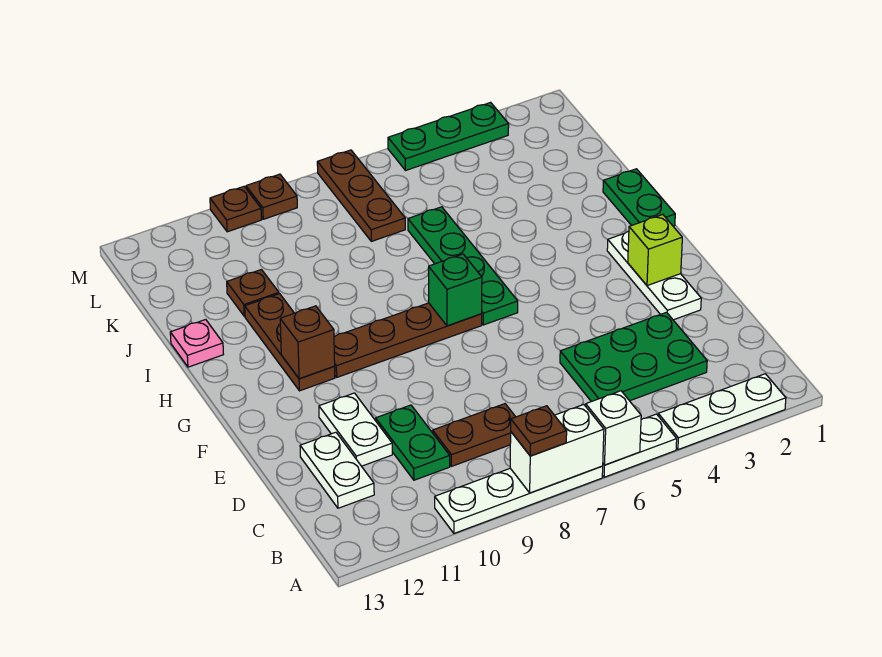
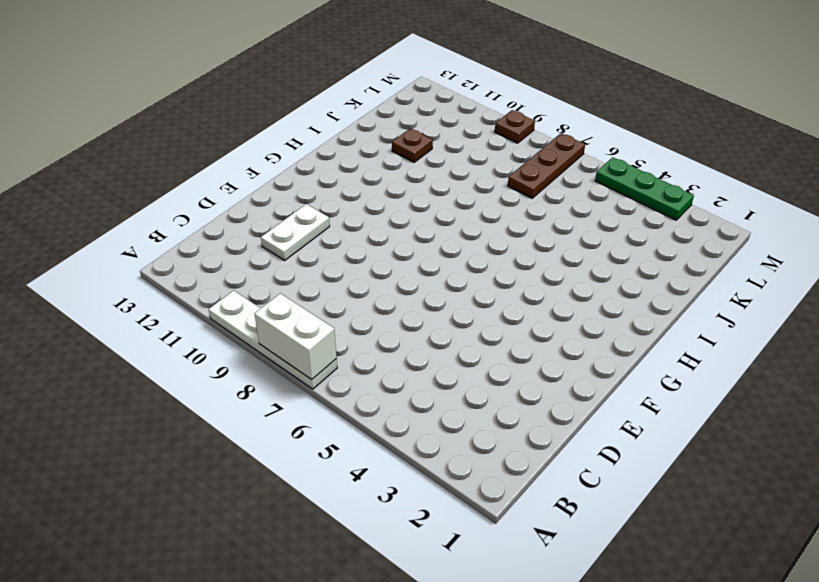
none -> white 1x3 plate [658,374,786,450]
none -> white 1x2 plate [602,414,677,477]
none -> green 2x3 plate [560,312,707,402]

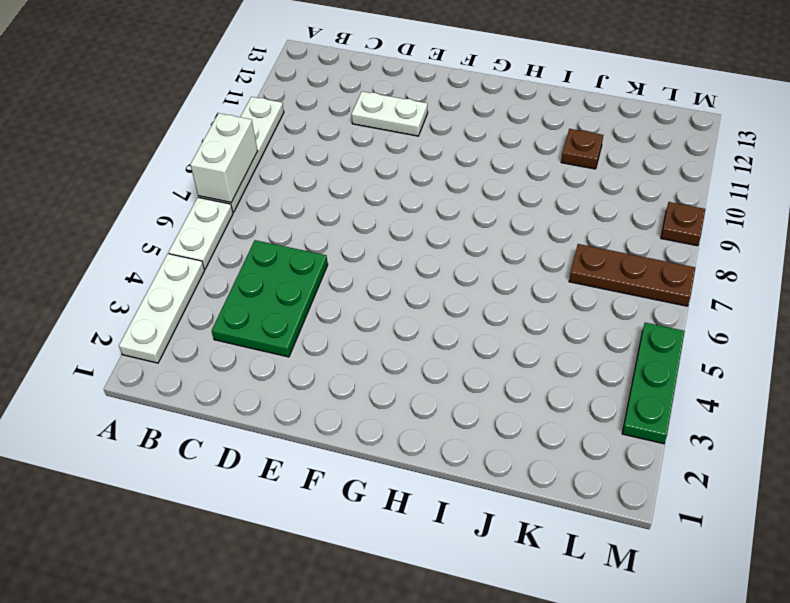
none -> brown 1x2 plate [433,404,515,466]
none -> green 1x2 plate [376,405,450,480]
none -> white 1x2 plate [300,432,374,508]

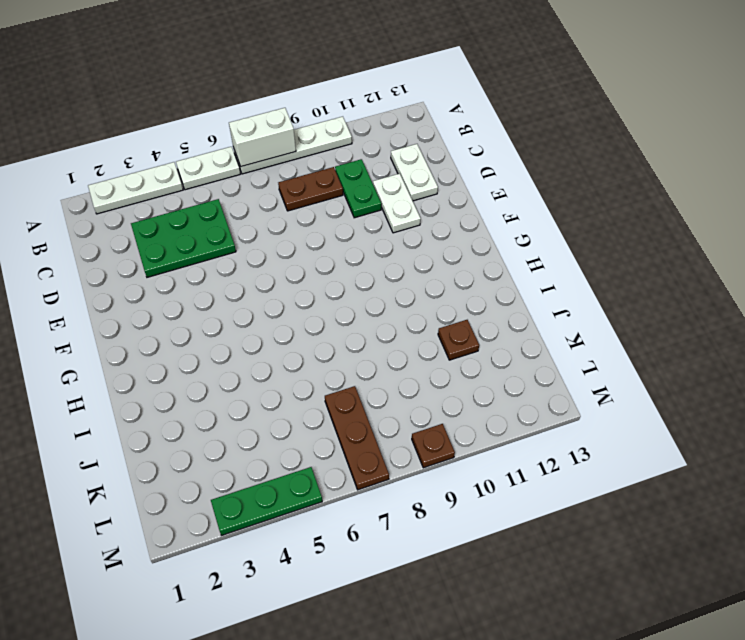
none -> white 1x3 plate [607,231,701,320]
none -> green 1x4 plate [408,207,518,325]
none -> brown 1x4 plate [334,303,482,377]

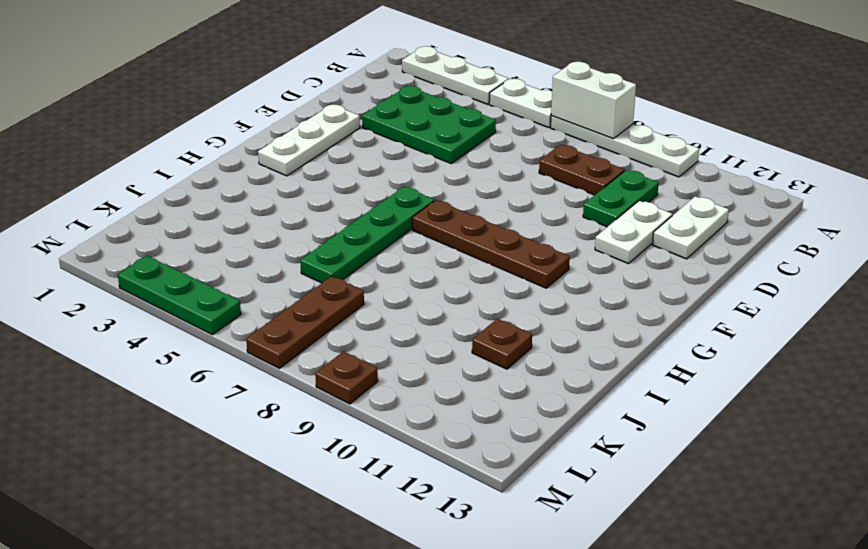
none -> brown 1x3 plate [245,294,335,391]
none -> green 1x2 plate [603,169,675,226]
none -> pink 1x1 plate [170,320,223,367]

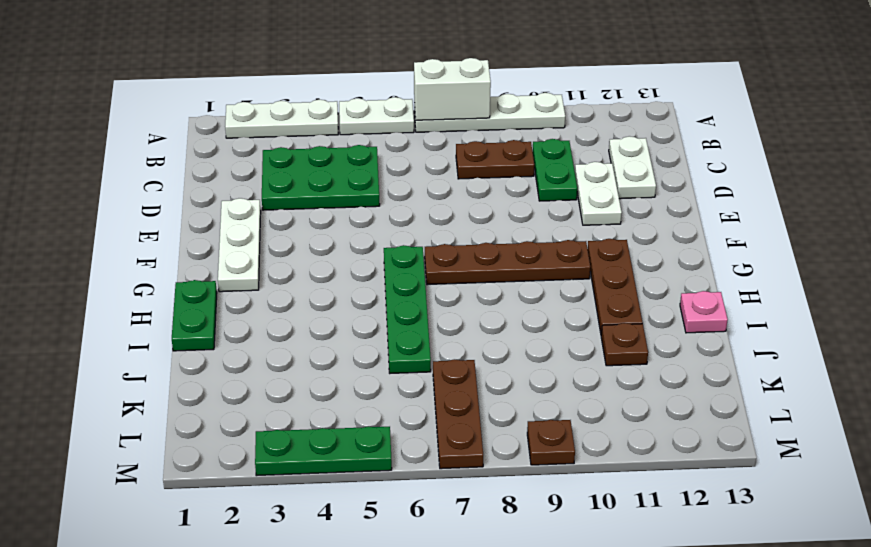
none -> brown 1x1 plate [210,187,261,232]
none -> white 1x1 brick [586,391,641,465]
none -> lime 1x1 brick [628,215,682,286]

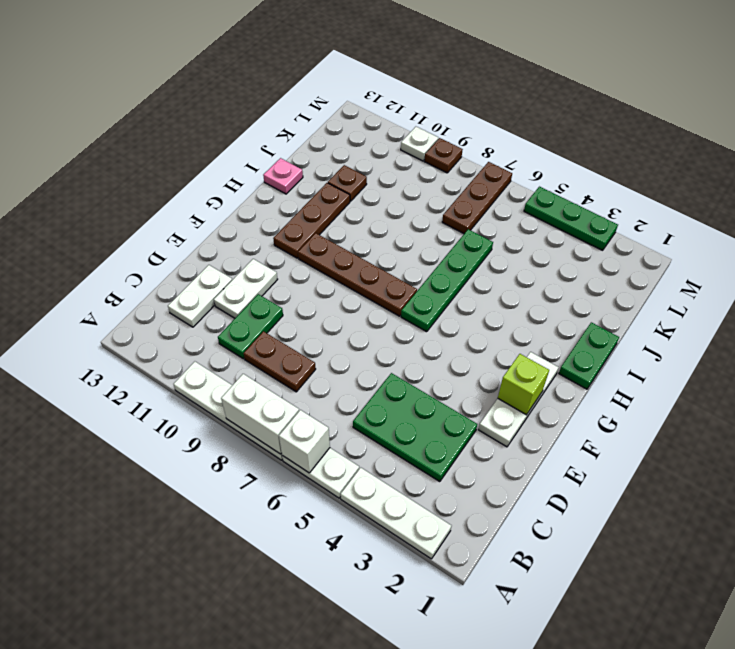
white 1x1 plate [401,127,438,161] -> brown 1x1 plate [210,187,261,232]
none -> green 1x1 brick [429,254,482,326]
none -> brown 1x1 brick [280,306,335,379]
none -> brown 1x1 plate [511,406,567,456]

